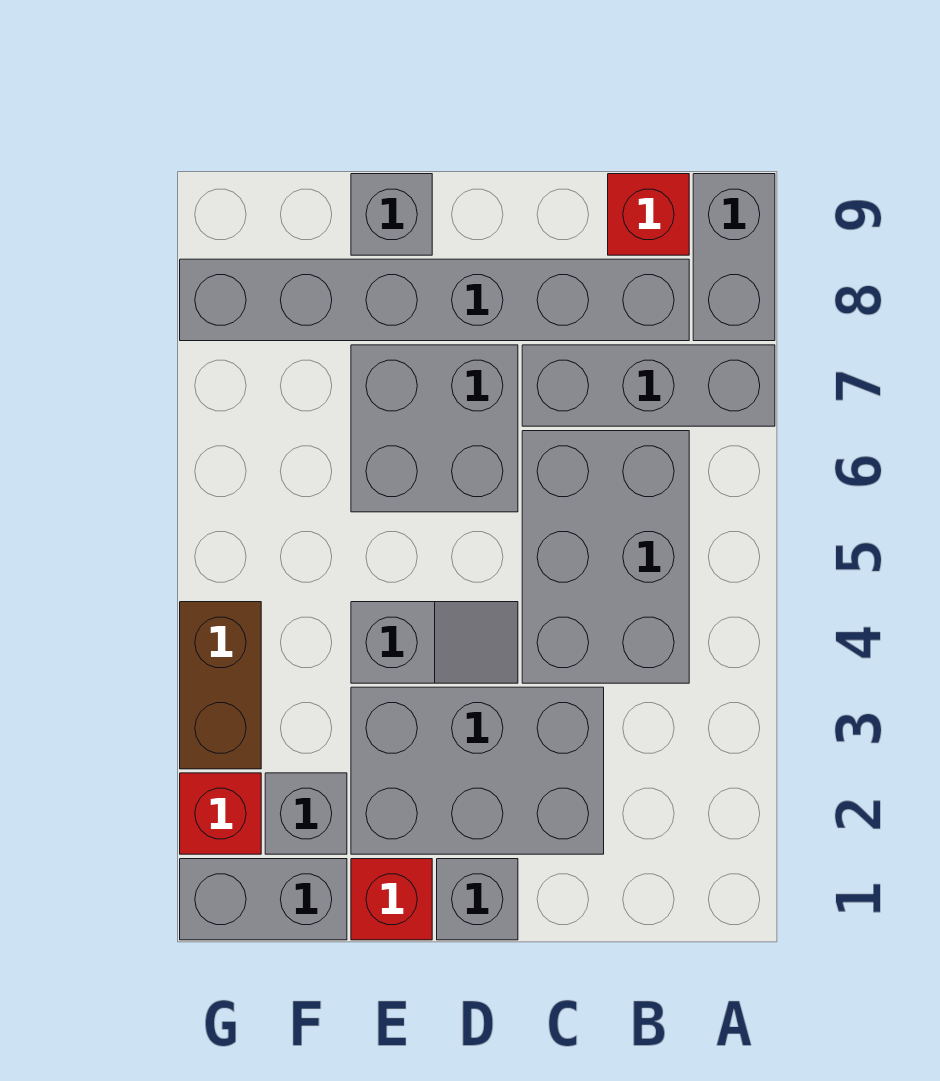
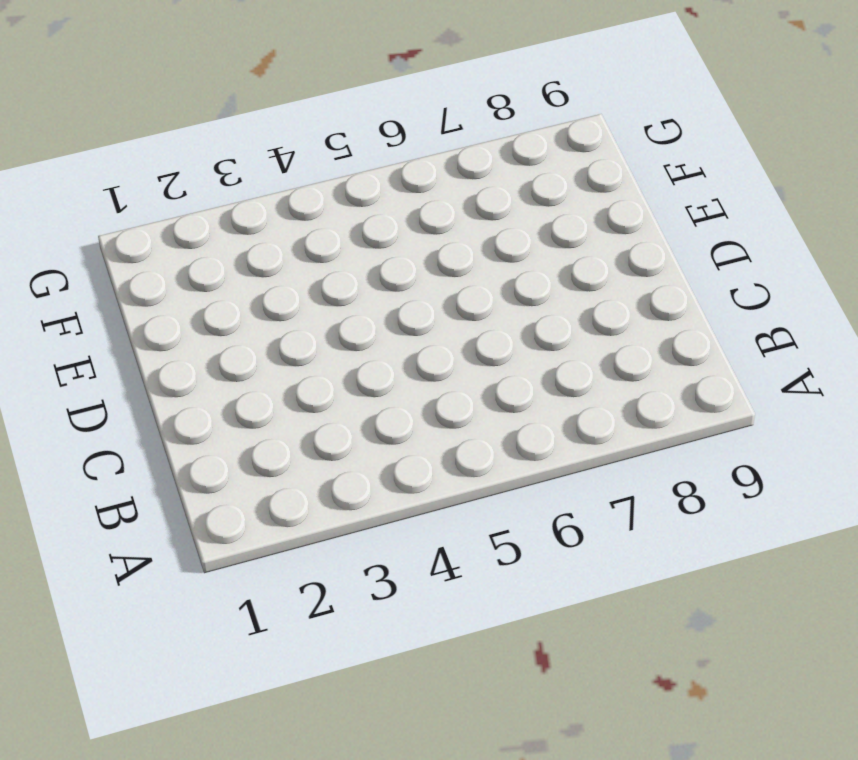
none -> grey 1x3 brick [522,345,775,426]
none -> grey 1x2 brick [693,174,775,341]
none -> grey 2x3 brick [522,431,689,683]

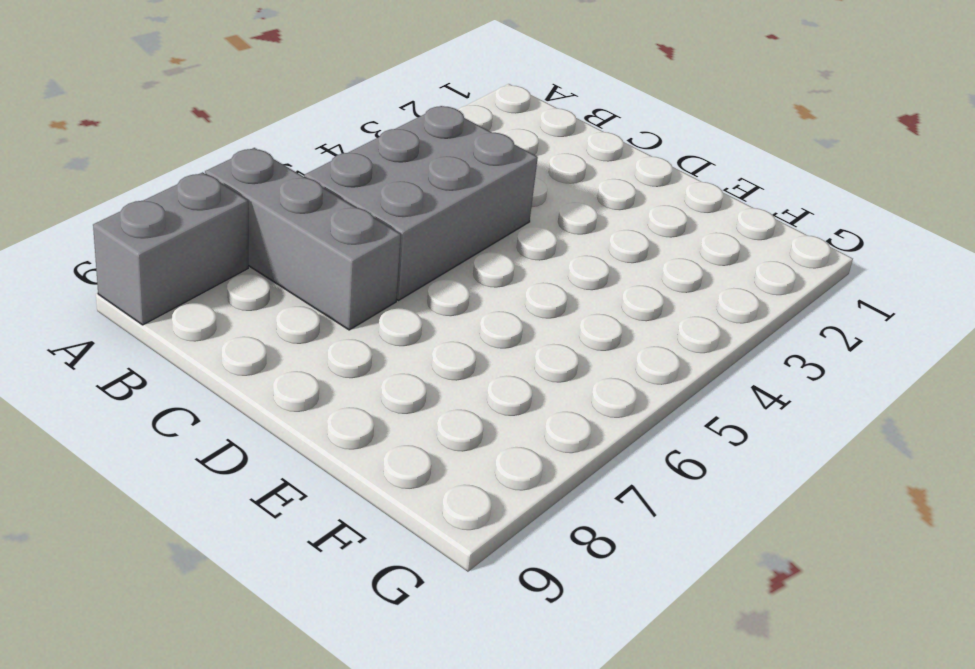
none -> grey 1x6 brick [180,259,689,341]
none -> red 1x1 brick [608,174,689,255]
none -> grey 2x3 brick [351,687,604,854]

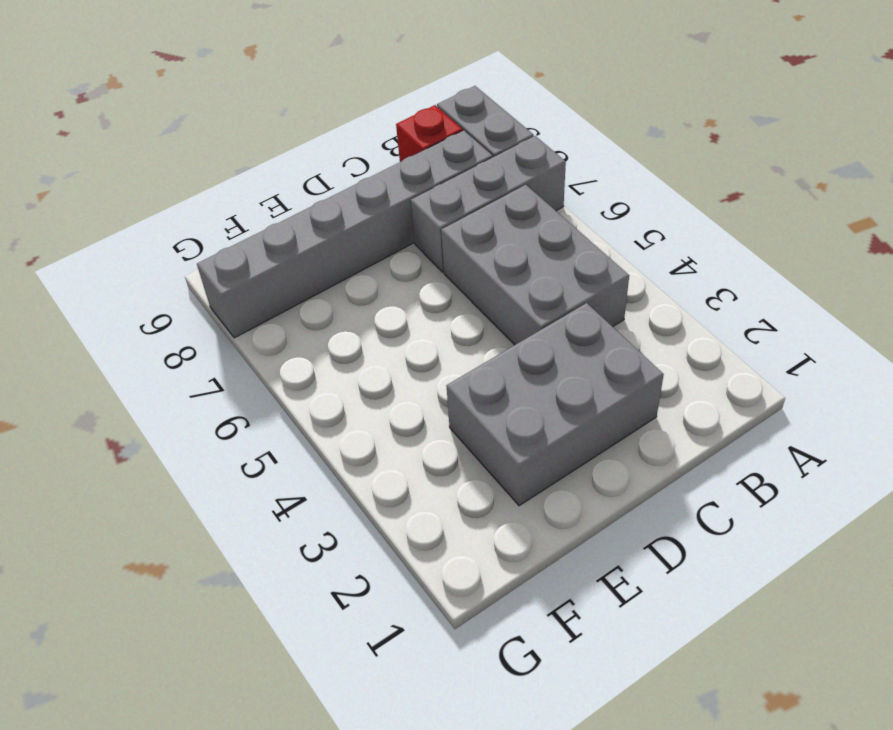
none -> grey 1x1 brick [437,859,518,940]
none -> grey 1x2 slope [351,602,518,683]
none -> grey 2x2 brick [351,345,518,512]

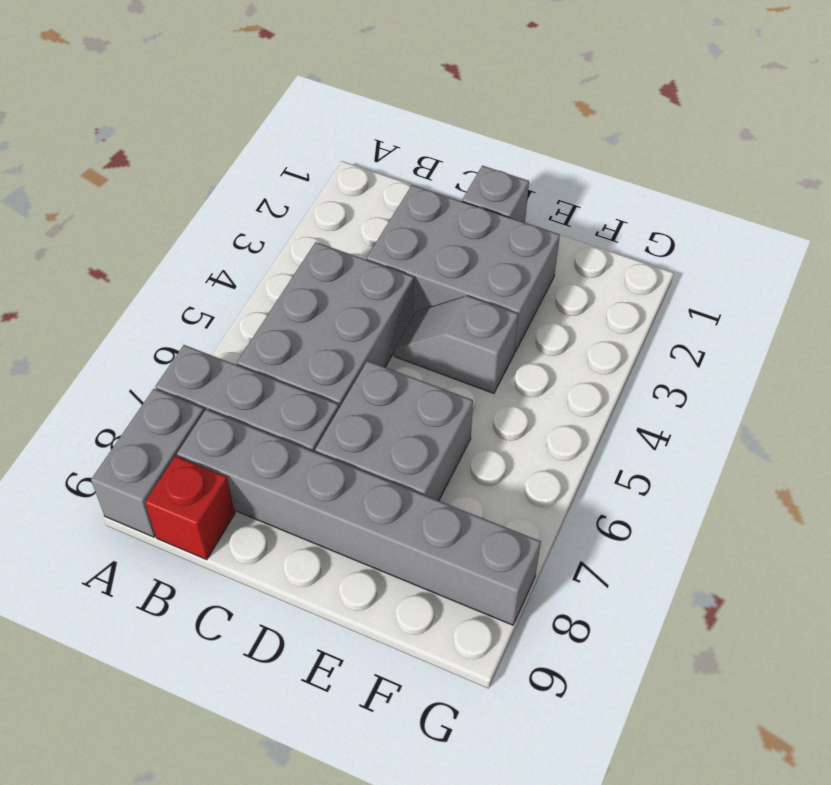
none -> red 1x1 brick [351,859,432,940]
none -> grey 1x1 brick [351,174,432,255]
none -> grey 1x2 brick [180,859,347,940]

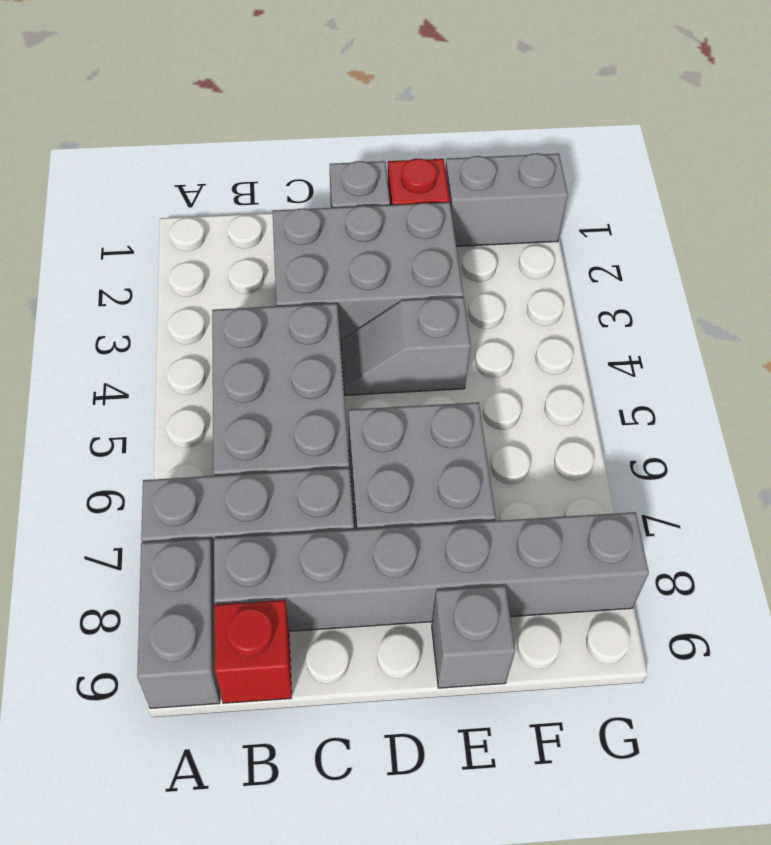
none -> grey 1x1 brick [265,773,347,854]
none -> red 1x1 brick [180,773,261,854]
none -> brown 1x2 brick [180,602,261,769]

